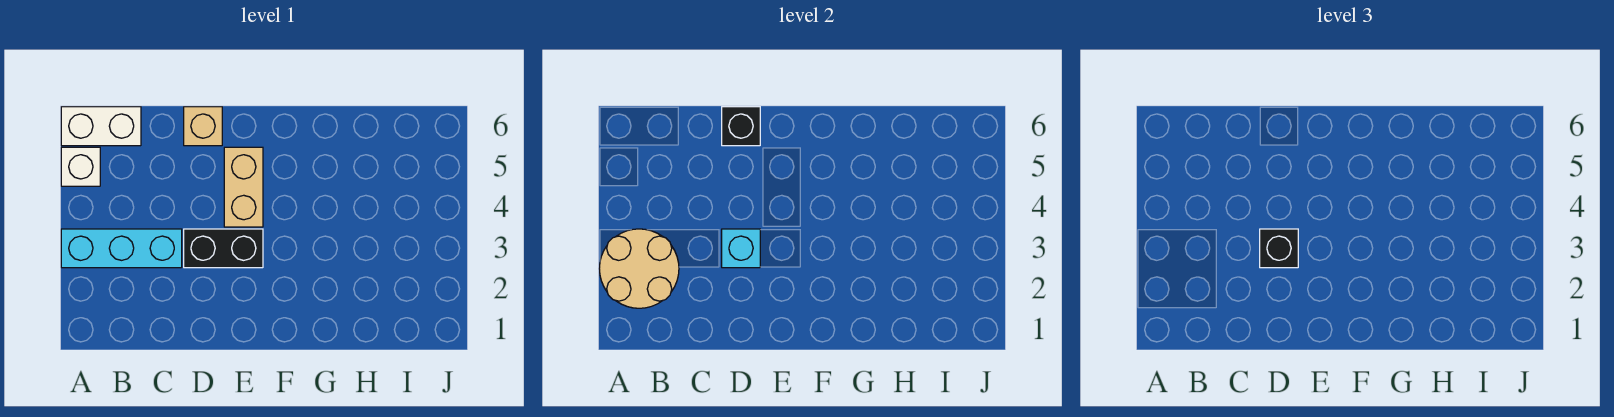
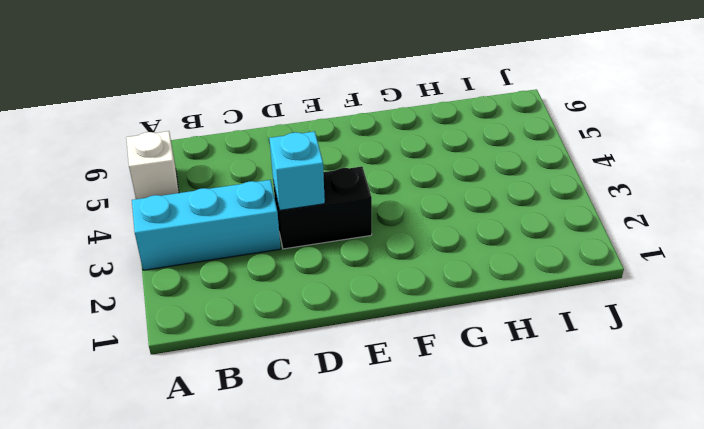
none -> white 1x2 brick [61,107,141,146]
none -> tan 1x1 brick [184,107,222,146]

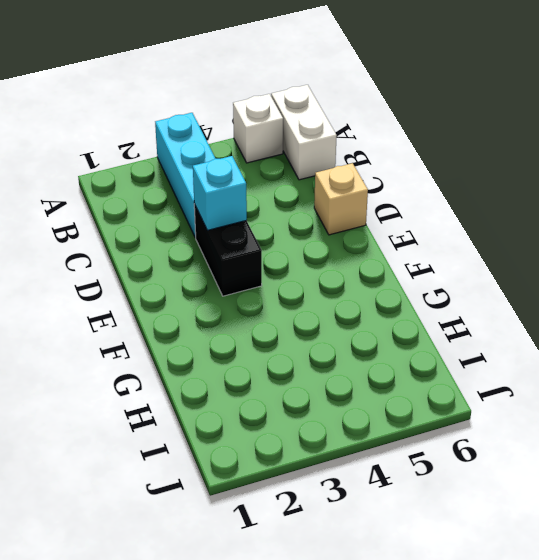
none -> tan 1x2 brick [224,147,263,227]
none -> tan 2x2 round brick [599,229,679,308]

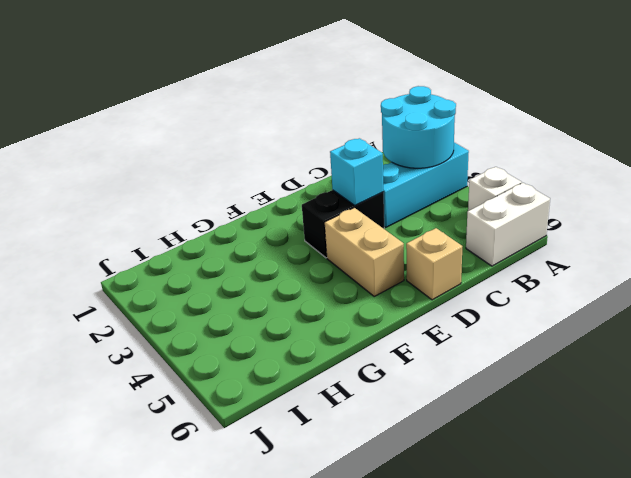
cyan 2x2 round brick [381,86,456,168] -> tan 2x2 round brick [599,229,679,308]
none -> black 1x1 brick [722,107,760,146]
none -> black 1x1 brick [1260,229,1298,268]

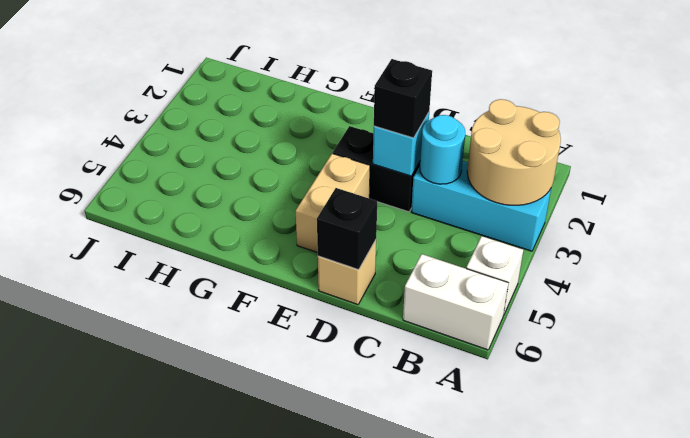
cyan 1x1 round brick [420,115,465,184] -> none

